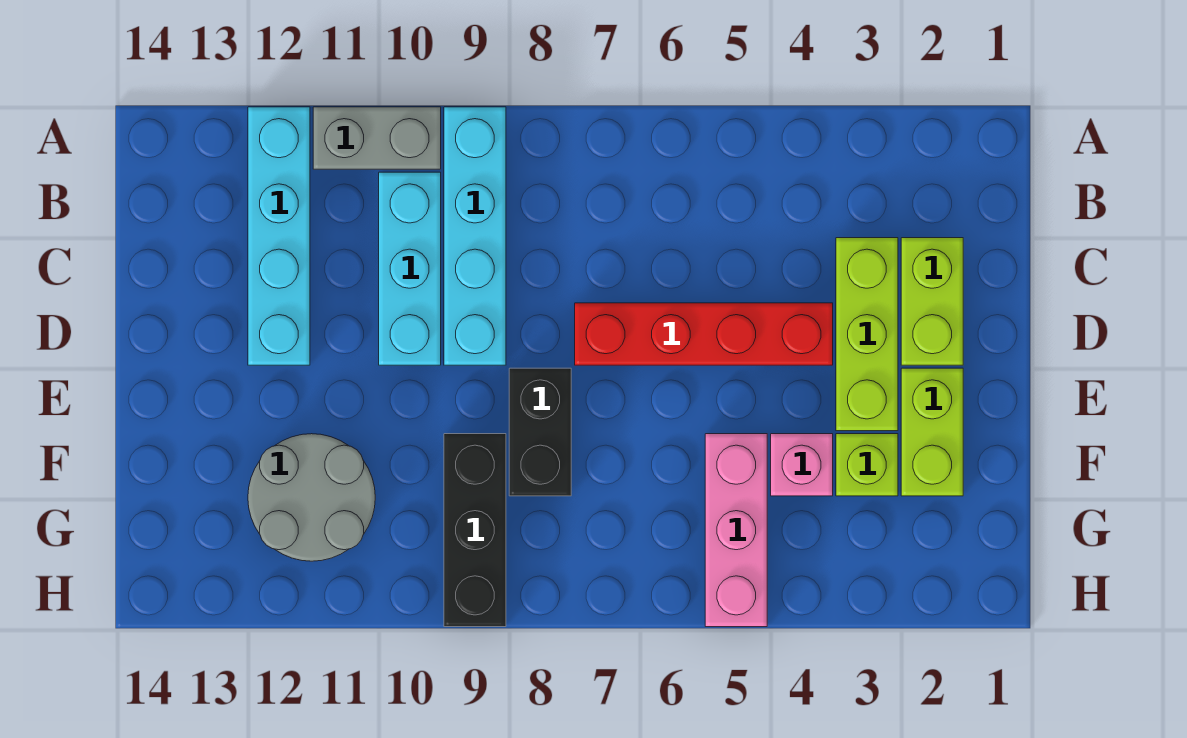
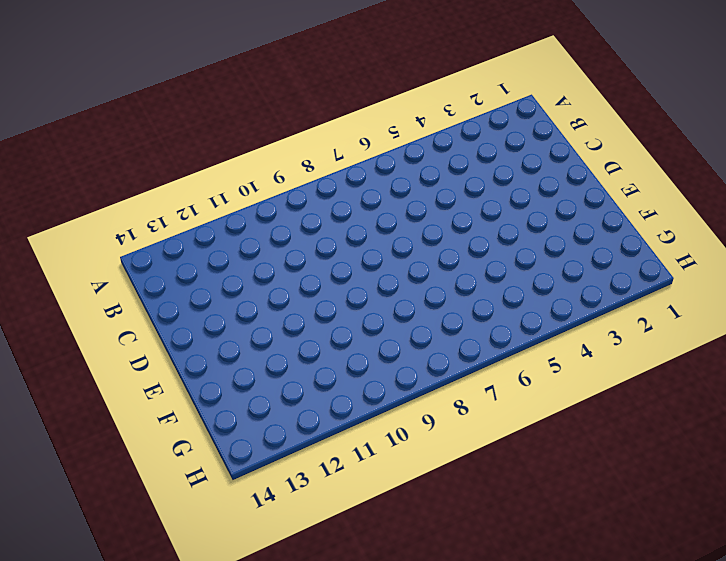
none -> cyan 1x4 brick [444,107,506,365]
none -> grey 1x2 brick [313,107,441,169]
none -> cyan 1x4 brick [248,107,310,365]

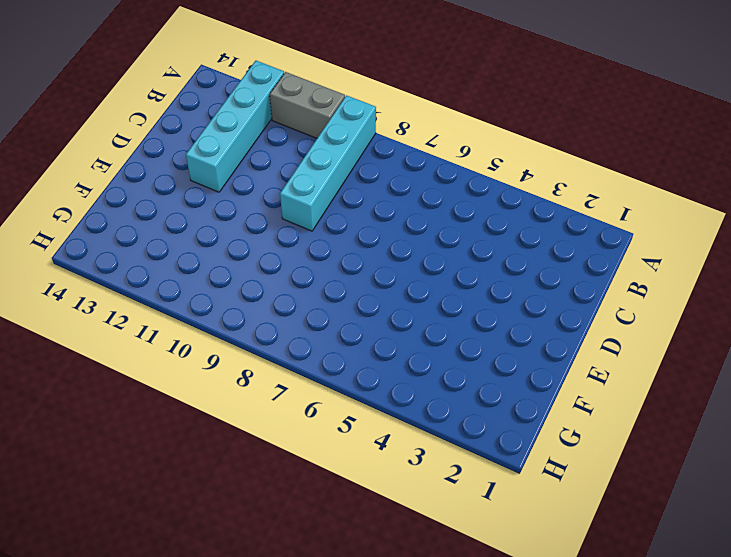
none -> cyan 1x3 brick [379,172,441,365]
none -> lime 1x2 brick [901,238,963,365]
none -> lime 1x3 brick [836,238,898,431]

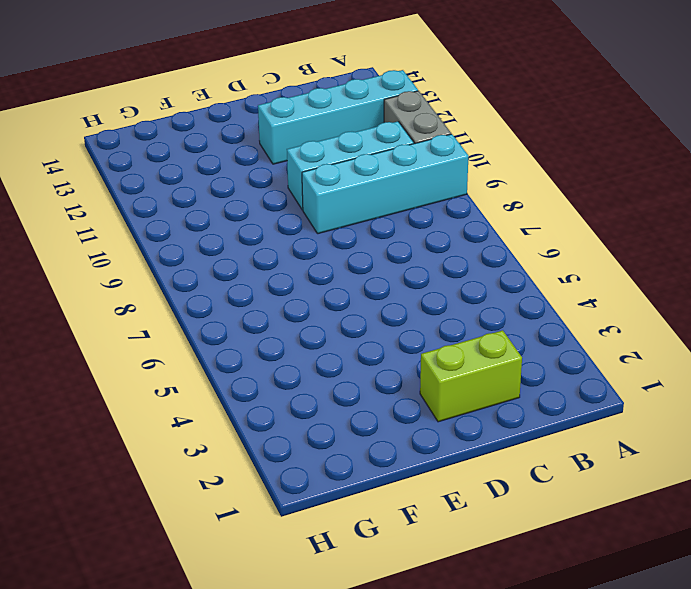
none -> lime 1x3 brick [836,238,898,431]
none -> red 1x4 brick [575,303,833,365]
none -> lime 1x2 brick [901,368,963,496]

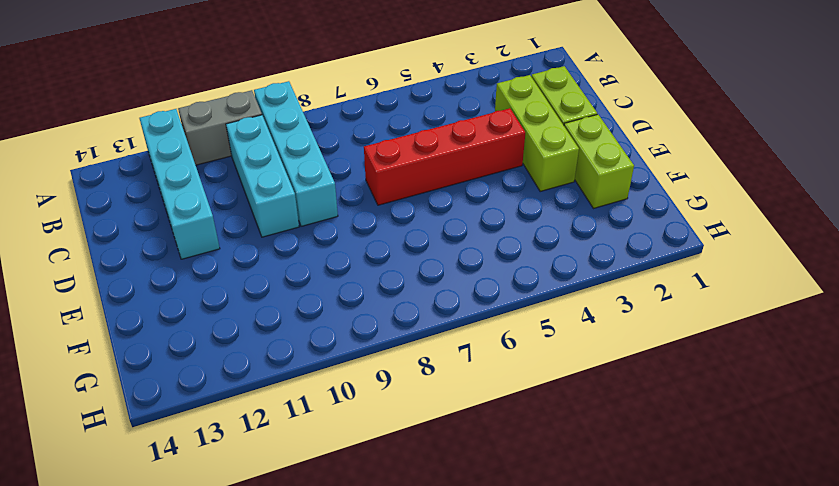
none -> black 1x2 brick [509,368,571,496]
none -> lime 1x1 brick [836,434,898,496]
none -> pink 1x1 brick [771,434,833,496]

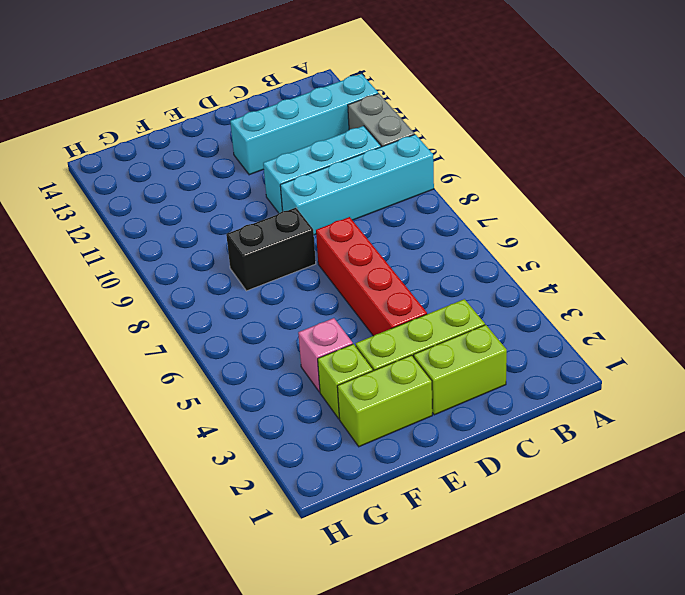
none -> pink 1x3 brick [705,434,767,627]
none -> black 1x3 brick [444,434,506,627]
none -> grey 2x2 round brick [248,434,375,561]

